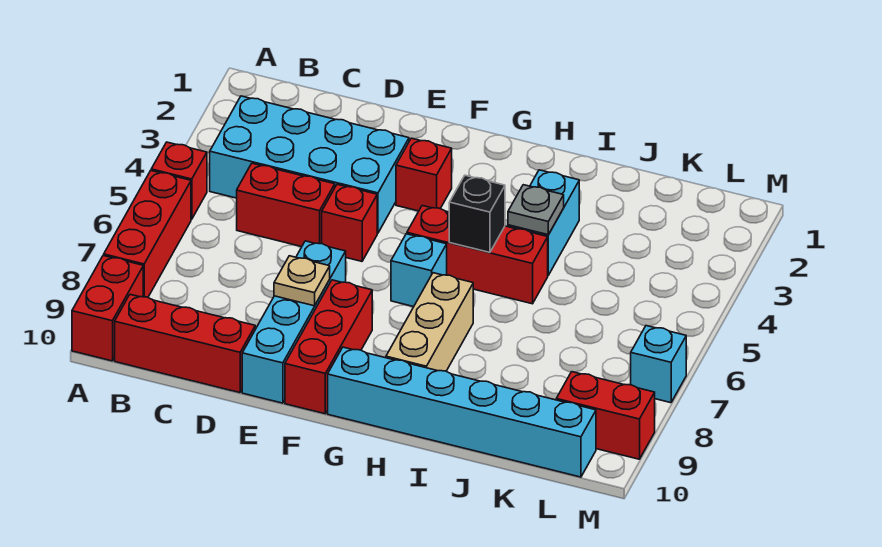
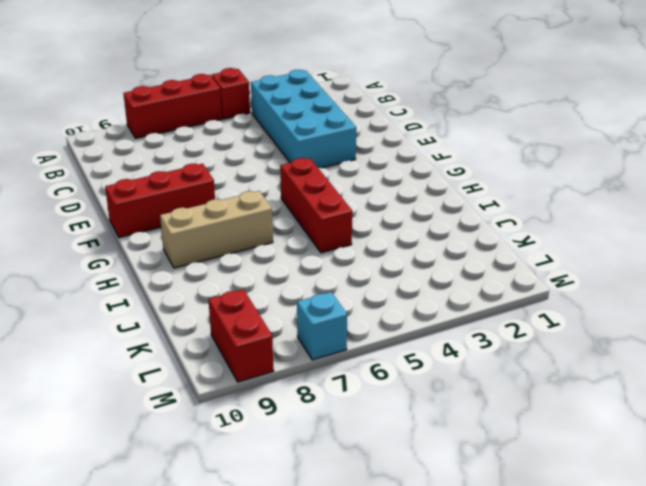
none -> red 1x2 brick [72,255,143,361]
none -> red 1x3 brick [115,295,255,393]
none -> red 1x2 brick [237,163,335,247]

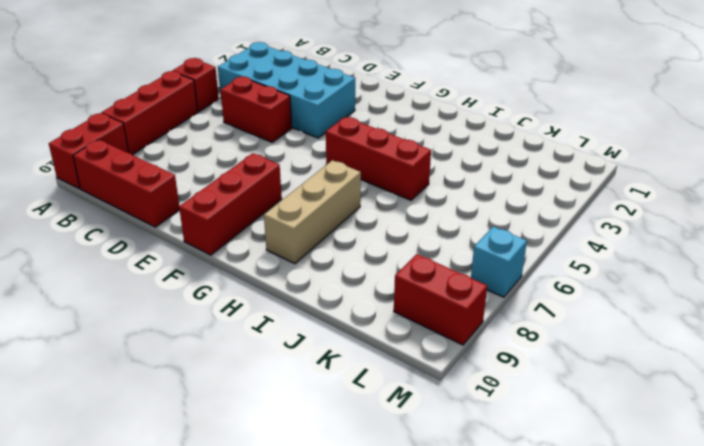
none -> red 1x1 brick [322,184,377,261]
none -> cyan 1x4 brick [242,241,346,403]
none -> red 1x1 brick [396,138,452,211]

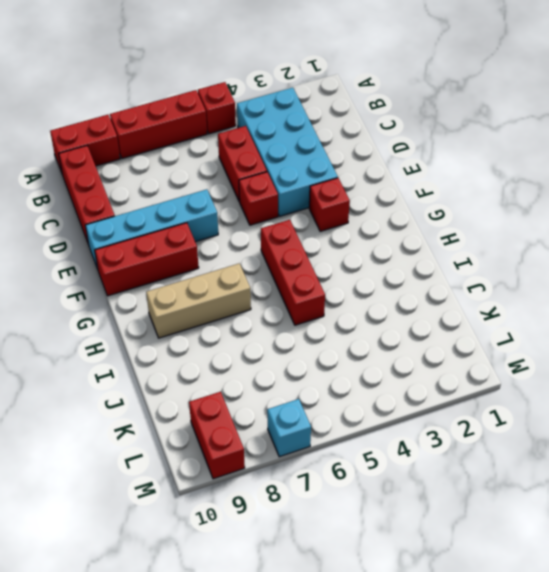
none -> cyan 1x1 brick [391,234,447,307]
none -> cyan 1x6 brick [328,347,596,477]
none -> cyan 1x2 brick [508,170,579,275]

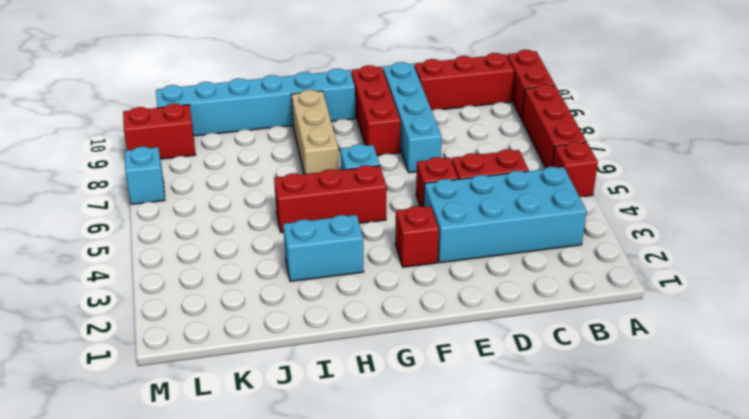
cyan 1x2 brick [283,215,364,281] -> cyan 1x2 brick turned to [508,170,579,275]
none -> tan 1x1 plate [274,256,330,306]
none -> black 1x1 brick [449,175,505,252]
none -> grey 1x1 plate [508,185,564,235]

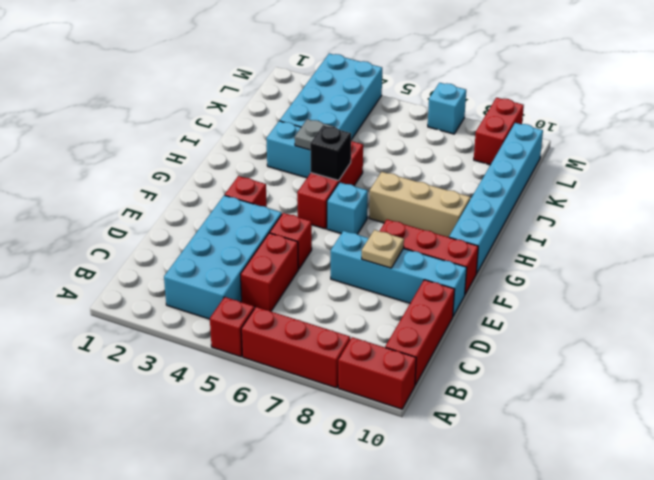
cyan 2x4 brick [280,53,382,140] -> none

